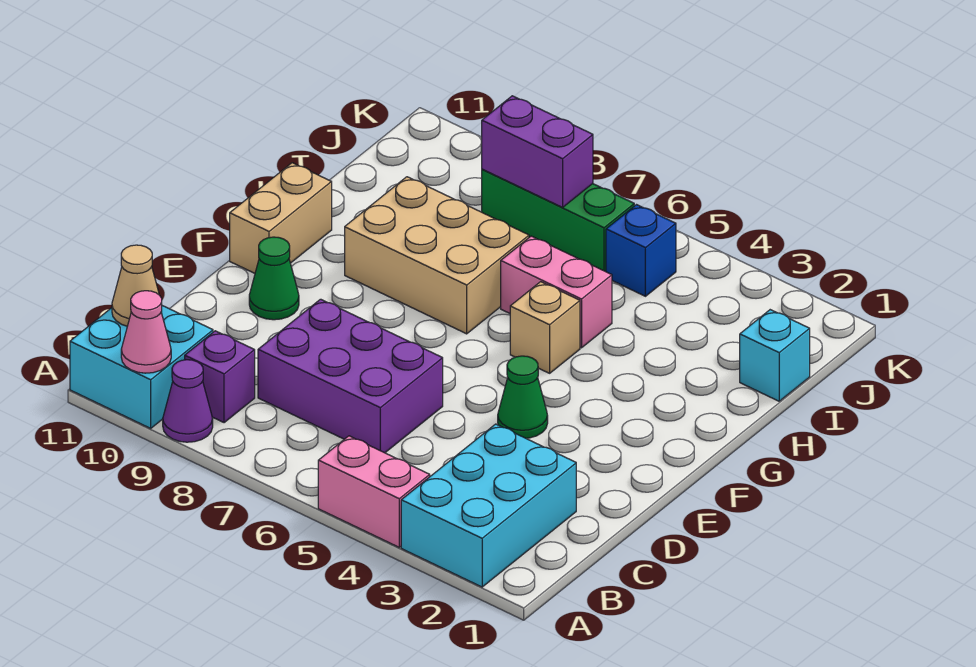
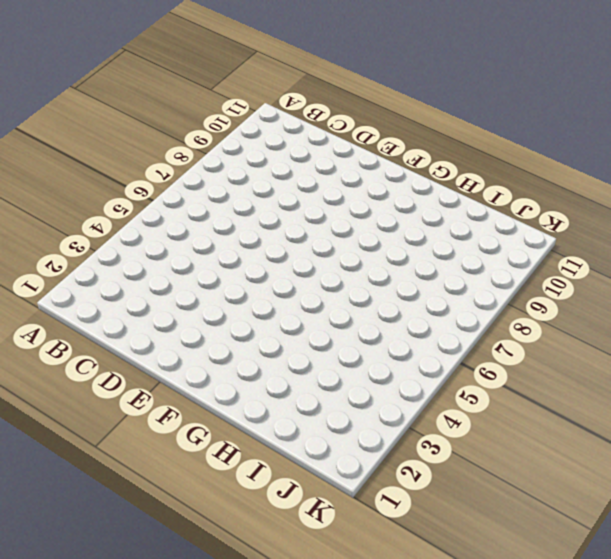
none -> cyan 2x3 brick [401,424,576,587]
none -> pink 1x2 brick [318,436,430,547]
none -> purple 1x1 cone [163,360,213,442]

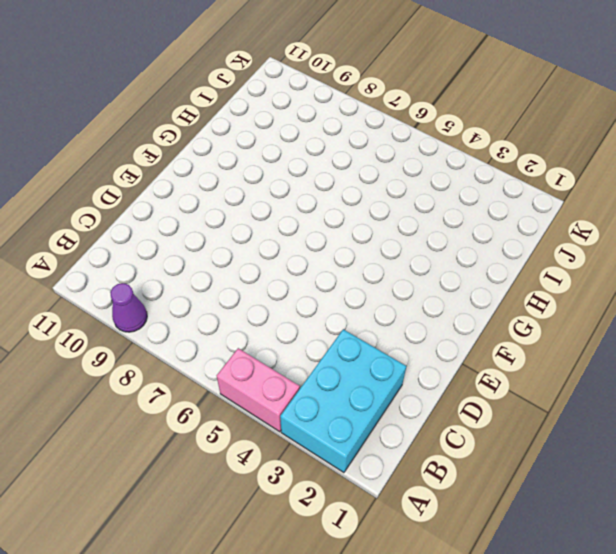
none -> cyan 2x2 brick [70,306,213,428]
none -> purple 1x1 brick [185,331,255,423]
none -> purple 2x3 brick [258,299,443,453]

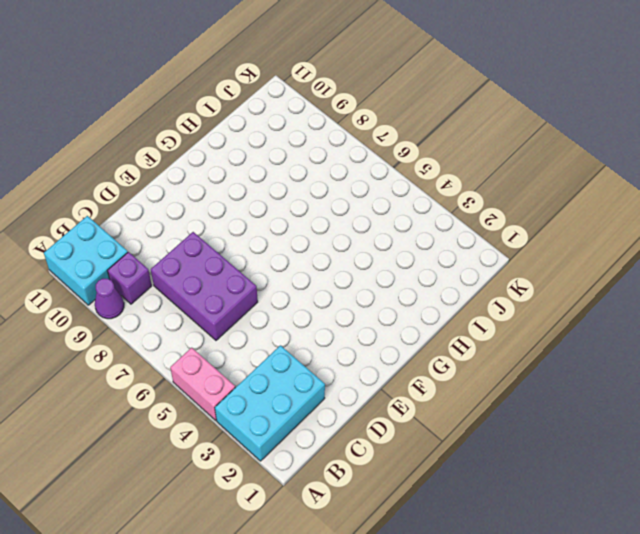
none -> green 1x1 cone [498,356,548,438]
none -> green 1x1 cone [249,237,299,320]
none -> tan 1x2 brick [230,163,332,273]

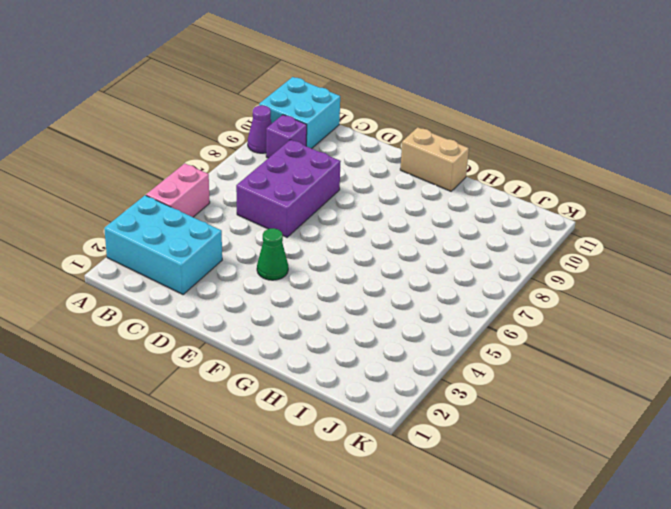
none -> green 1x1 cone [249,237,299,320]
none -> tan 1x1 brick [510,282,580,373]
none -> tan 2x3 brick [345,177,529,334]

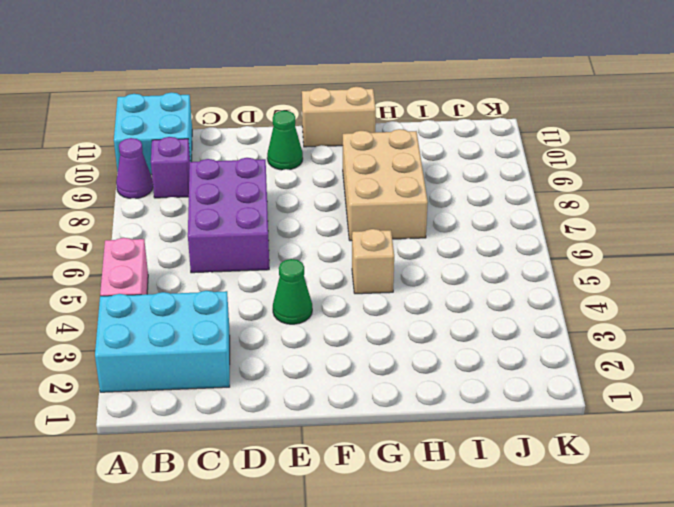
none -> pink 1x2 brick [501,236,612,348]
none -> cyan 1x1 brick [740,310,810,401]
none -> blue 1x1 brick [606,205,676,296]

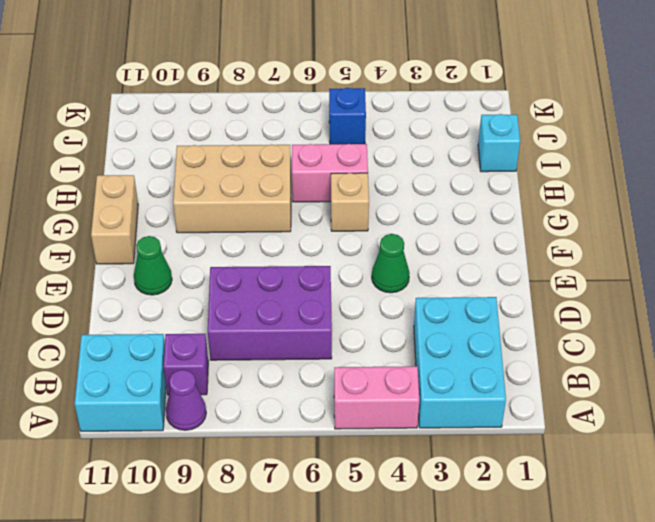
none -> green 1x3 brick [482,169,634,272]
none -> pink 1x1 cone [121,291,171,373]
none -> tan 1x1 cone [112,245,159,326]

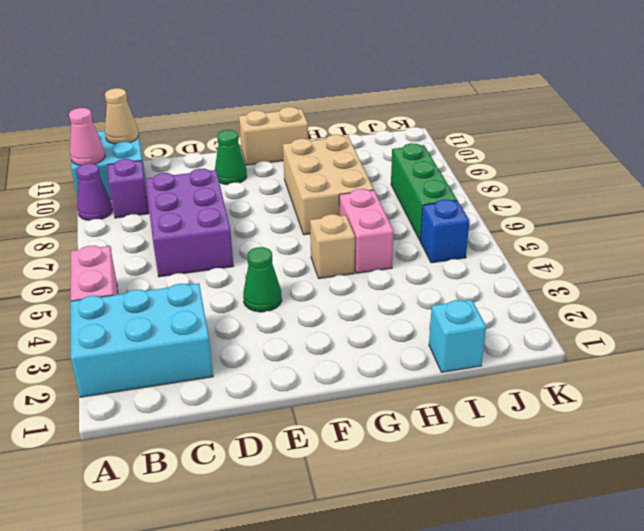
none -> purple 1x2 brick [482,96,593,207]

